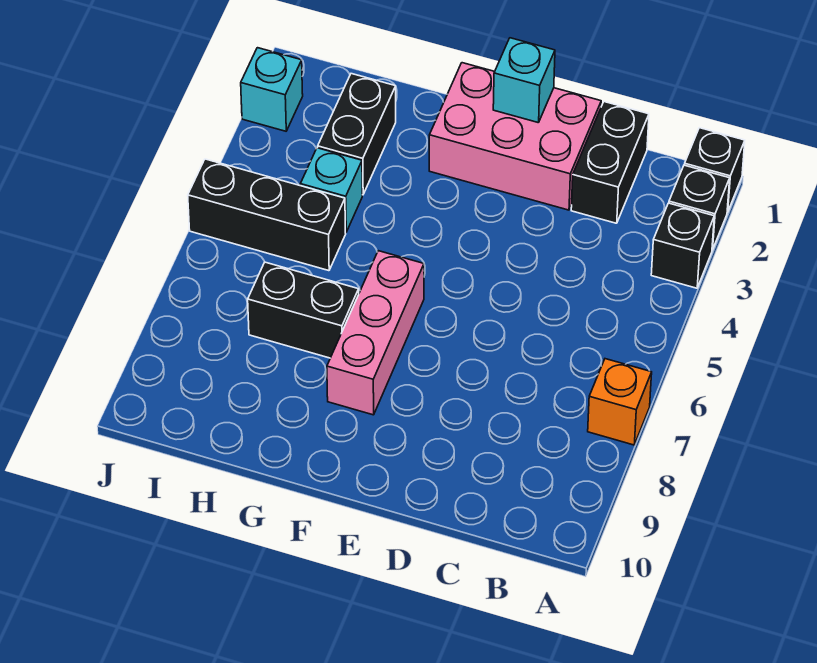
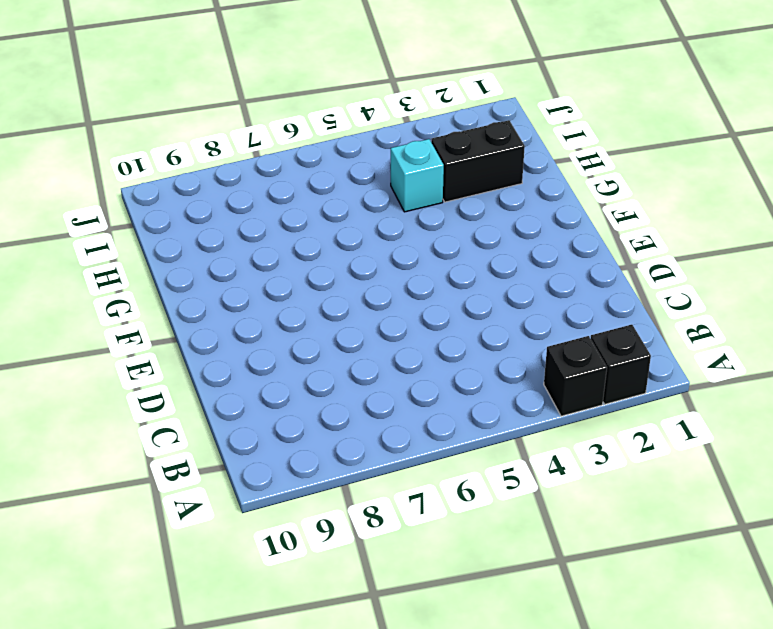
none -> black 1x1 brick [684,128,745,212]
none -> orange 1x1 brick [588,359,652,445]
none -> black 1x2 brick [571,102,649,223]

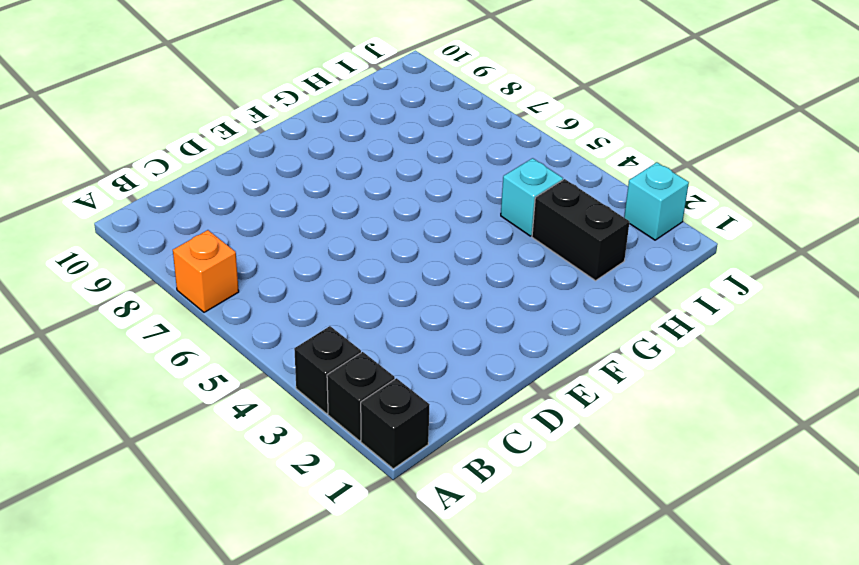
none -> black 1x2 brick [571,102,649,223]
none -> pink 2x3 brick [429,63,601,210]
none -> pink 1x3 brick [327,251,424,415]

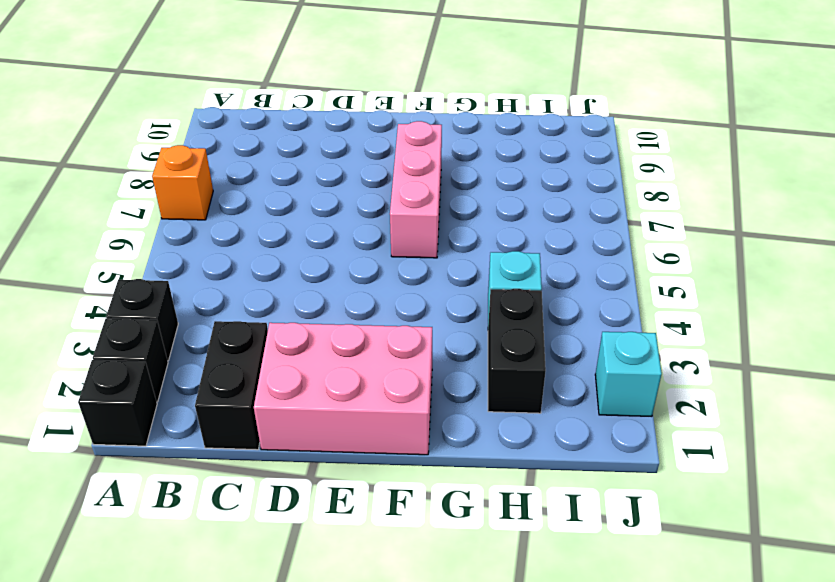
none -> black 1x2 brick [248,262,359,358]
none -> black 1x3 brick [188,159,346,271]
none -> cyan 1x1 brick [493,38,555,123]

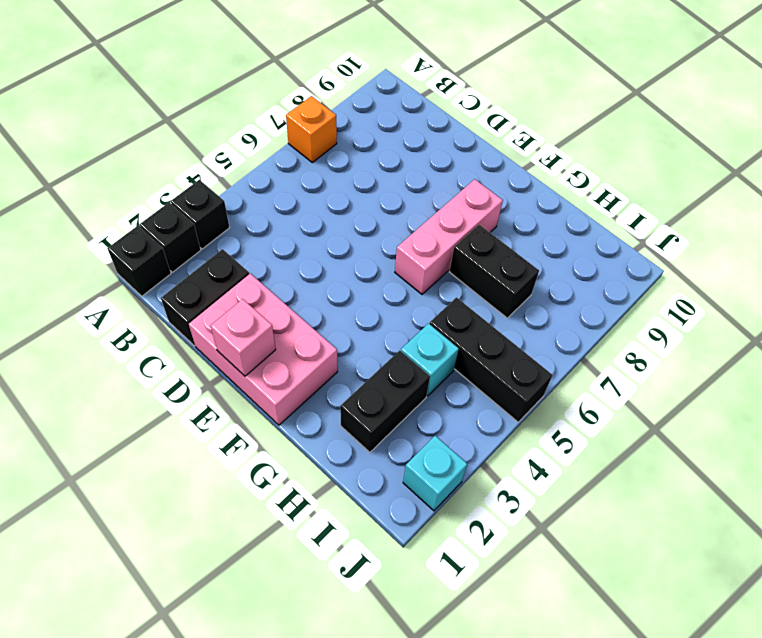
pink 1x1 brick [211,299,276,376] -> cyan 1x1 brick [493,38,555,123]

